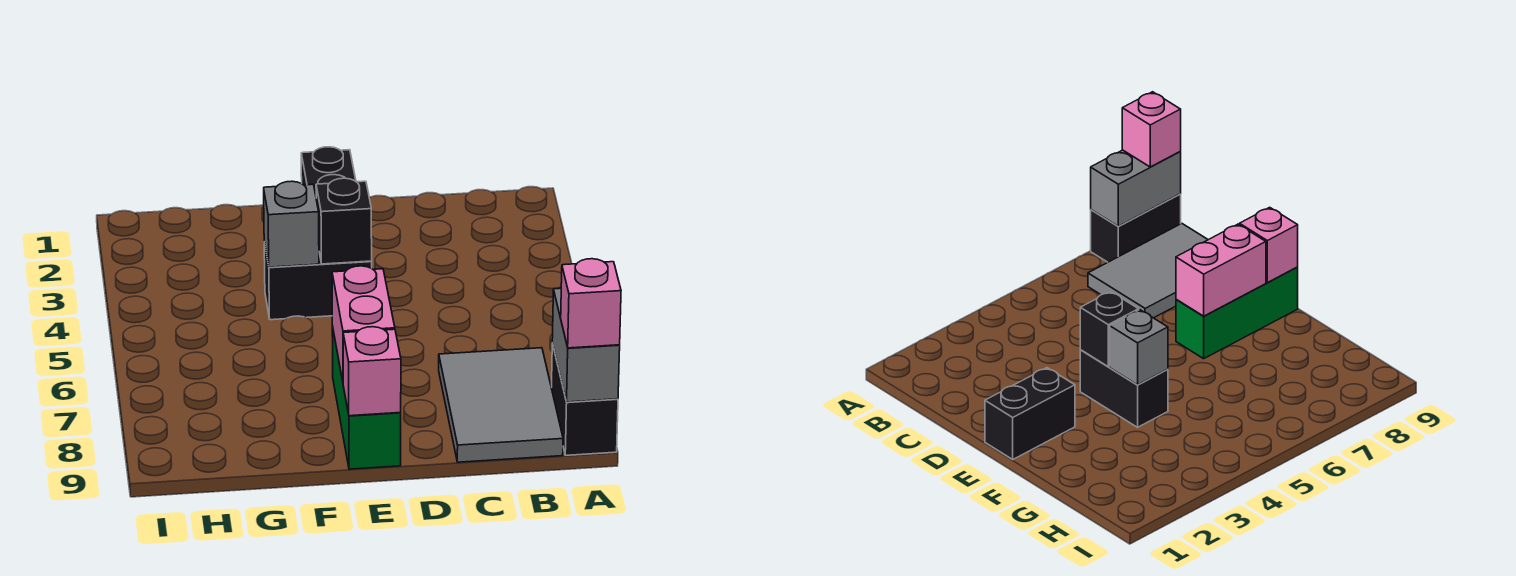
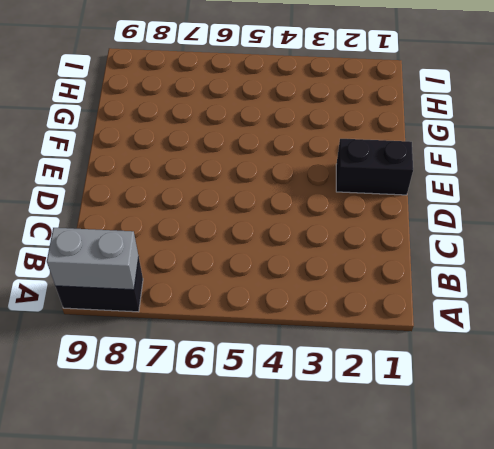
none -> grey 2x3 tile [439,348,563,462]
none -> black 1x2 brick [264,242,372,320]

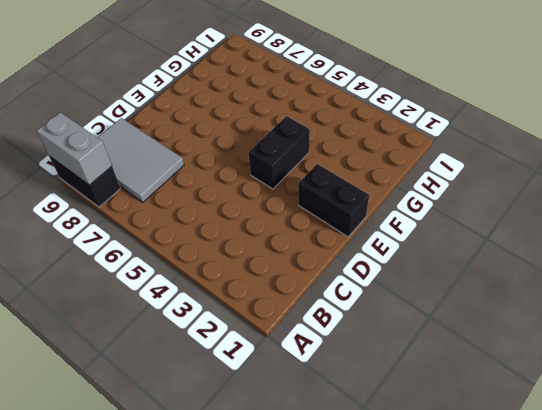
none -> green 1x3 brick [332,326,401,469]
none -> black 1x1 brick [316,178,372,264]

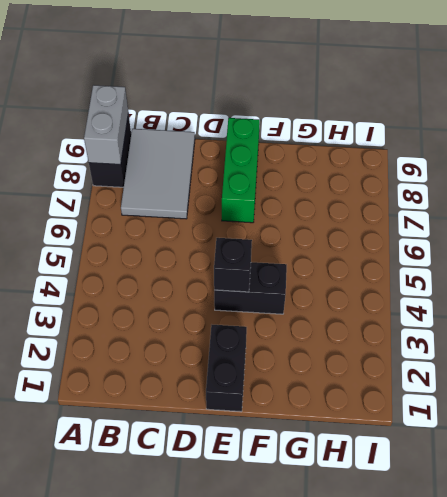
none -> pink 1x2 brick [332,266,395,381]
none -> pink 1x1 brick [343,327,401,416]

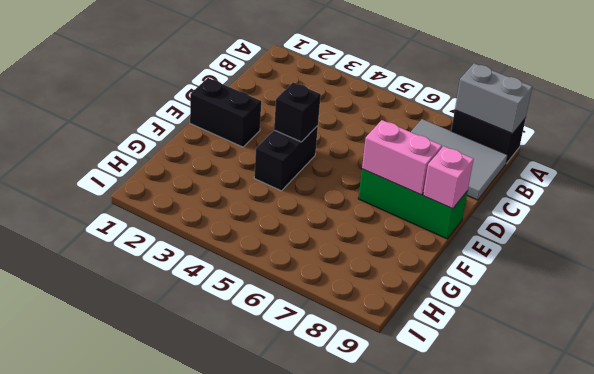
none -> grey 1x1 brick [264,181,319,267]
none -> pink 1x1 brick [561,259,621,348]

